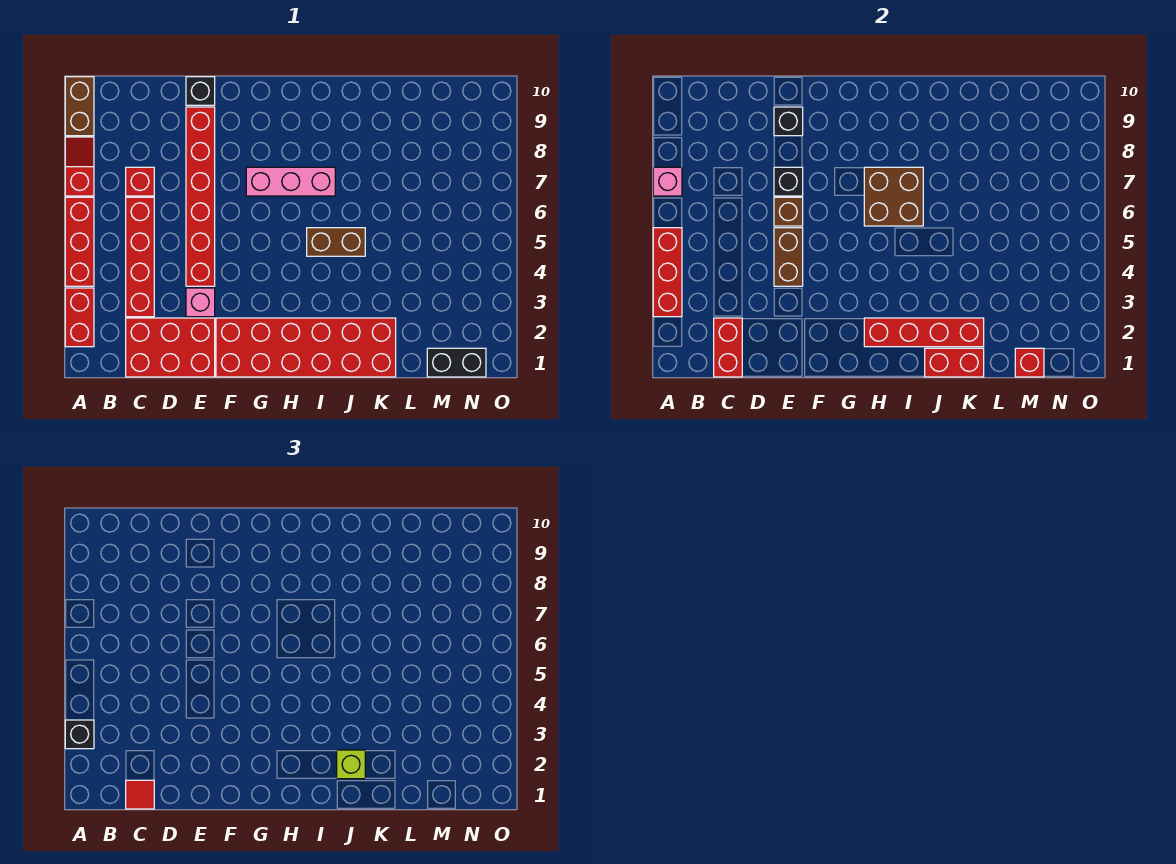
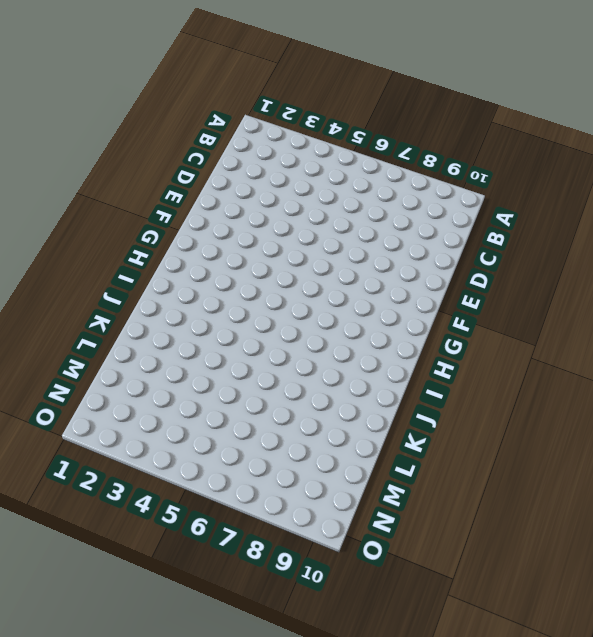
none -> red 1x2 brick [65,288,94,347]
none -> red 1x3 brick [65,197,94,286]
none -> red 1x2 slope [65,137,94,196]

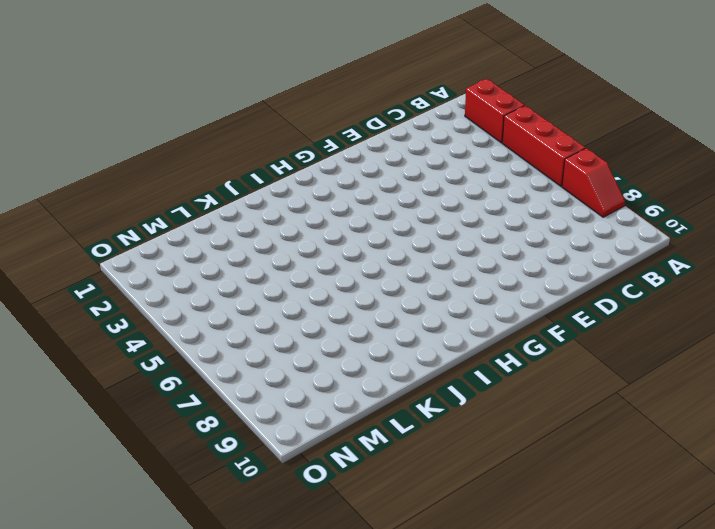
none -> brown 1x2 brick [65,77,94,136]
none -> red 2x3 brick [126,318,215,377]
none -> red 1x4 brick [126,197,154,317]

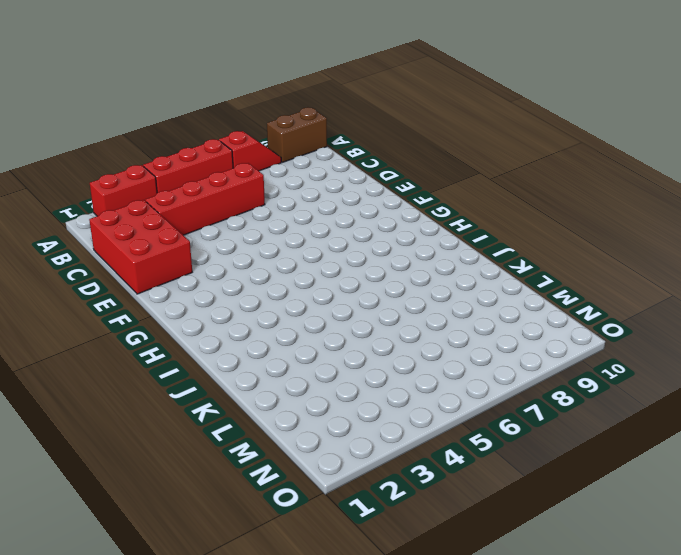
none -> red 1x1 brick [126,167,154,196]
none -> pink 1x1 brick [186,288,215,317]
none -> red 1x6 brick [186,107,215,286]

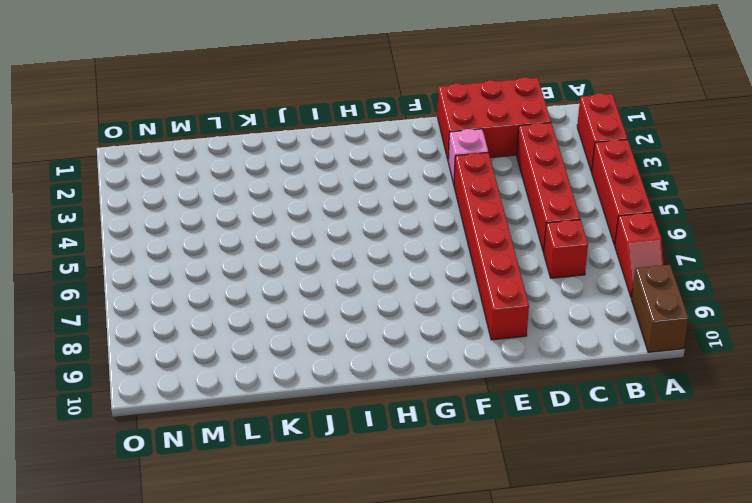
none -> black 1x1 brick [186,77,215,105]
none -> red 2x6 brick [216,318,396,377]
none -> pink 1x3 brick [246,167,335,196]

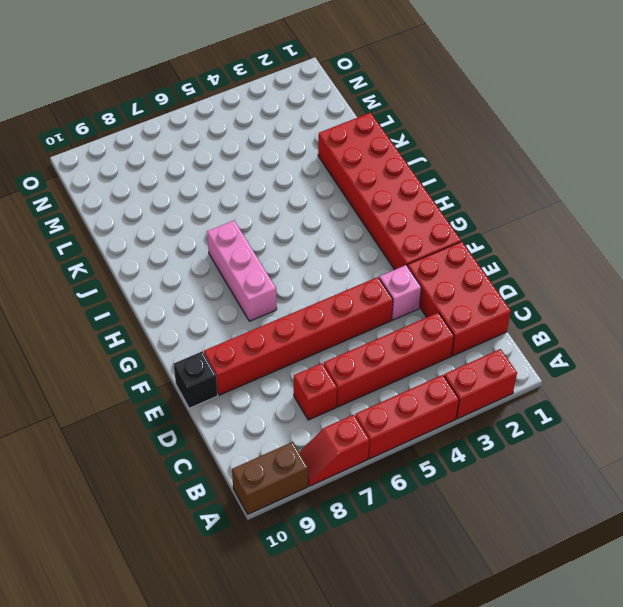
none -> brown 1x2 brick [307,228,365,256]
none -> black 1x2 brick [427,348,486,377]
none -> red 1x3 brick [653,228,682,317]

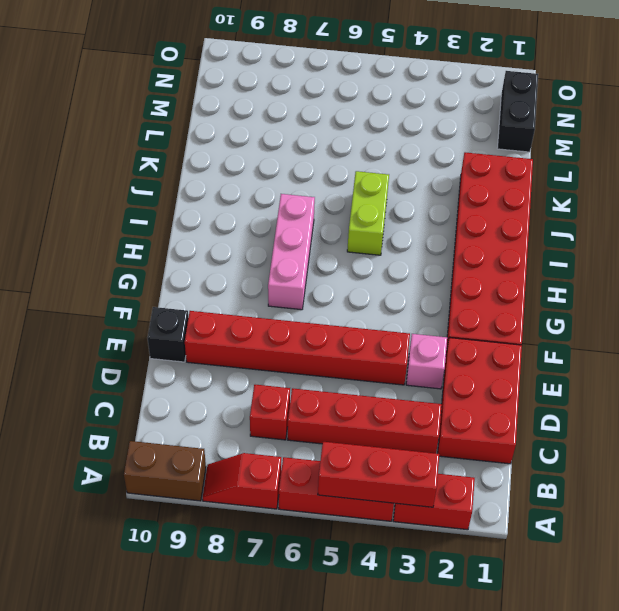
lime 1x2 brick [347,171,389,255] -> brown 1x2 brick [307,228,365,256]
none -> pink 1x1 brick [653,167,682,196]
none -> red 1x2 brick [714,318,742,377]
none -> brown 1x2 brick [774,228,803,286]

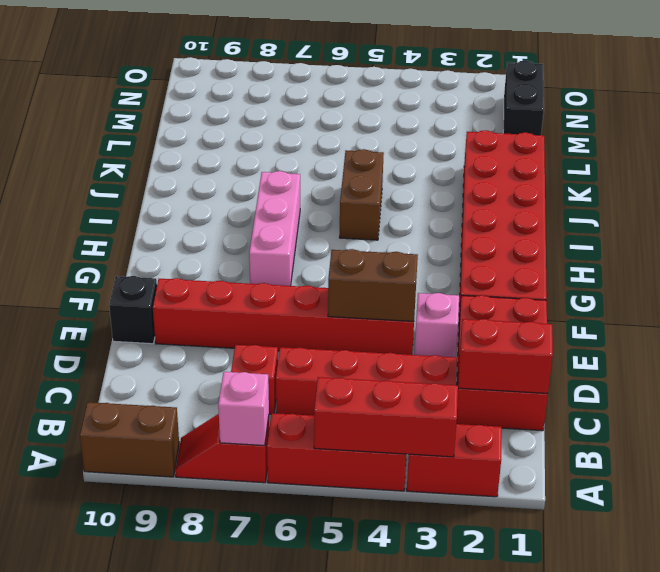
none -> brown 1x1 brick [774,197,803,226]
none -> black 1x1 brick [774,167,803,196]
none -> black 1x1 brick [774,107,803,136]

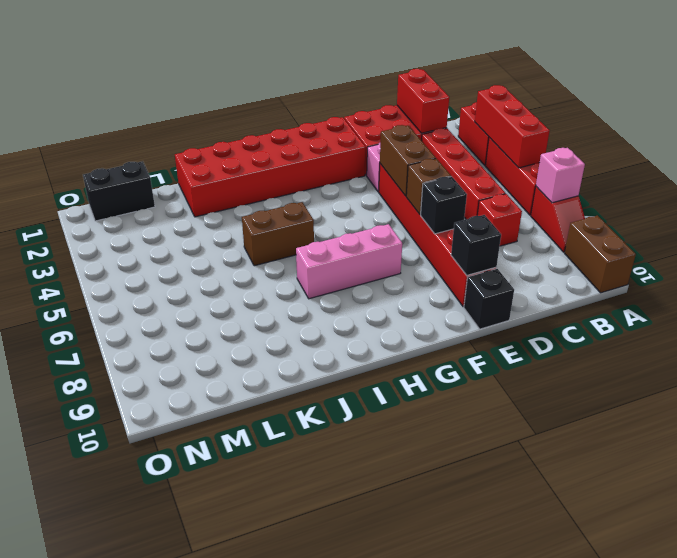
none -> red 1x4 brick [864,318,984,347]
none -> brown 2x2 brick [864,167,923,226]
none -> red 1x2 brick [925,348,984,377]

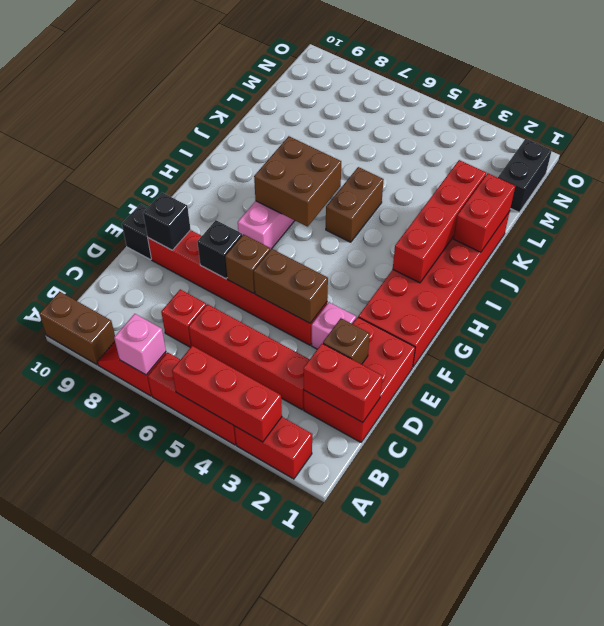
brown 1x1 brick [323,318,370,364] -> none
none -> red 1x1 brick [1015,348,1044,377]
none -> black 1x1 brick [65,720,94,749]
none -> red 1x1 tile [126,780,154,809]

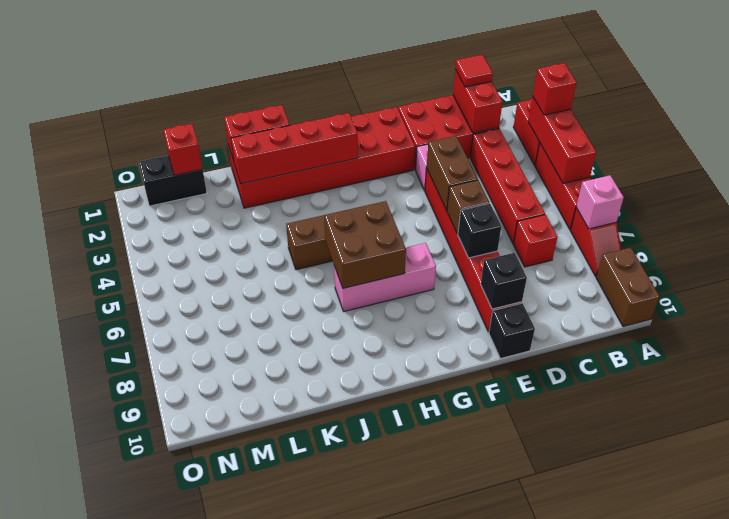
red 1x1 brick [533,63,577,115] -> black 1x1 brick [65,720,94,749]
none -> lime 1x1 brick [337,750,365,779]

